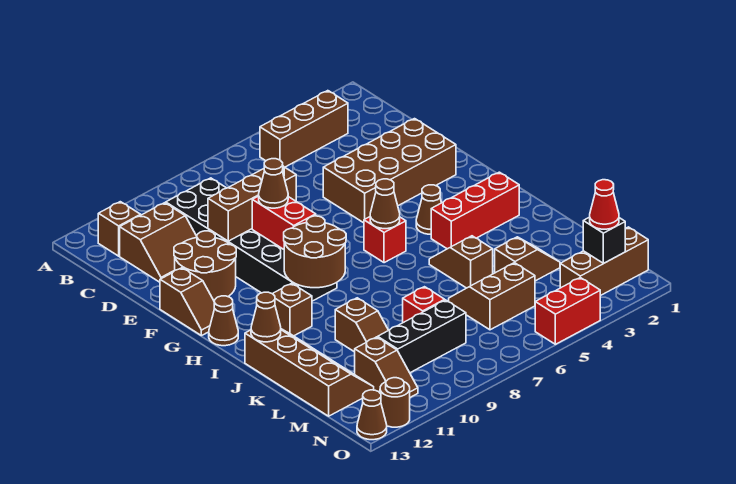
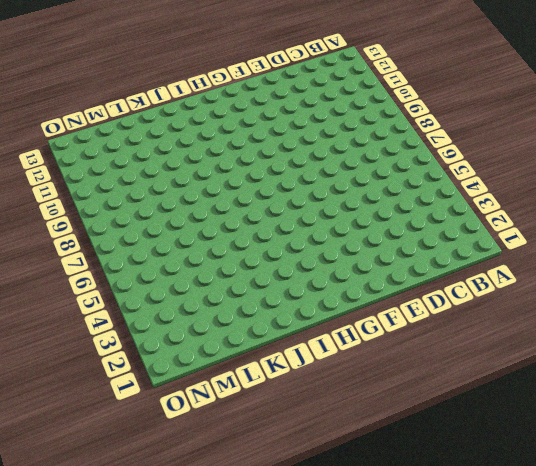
none -> brown 1x3 brick [260,91,348,167]
none -> brown 1x1 brick [98,202,141,256]
none -> black 2x6 brick [166,178,337,301]
none -> brown 2x2 slope [120,203,197,282]

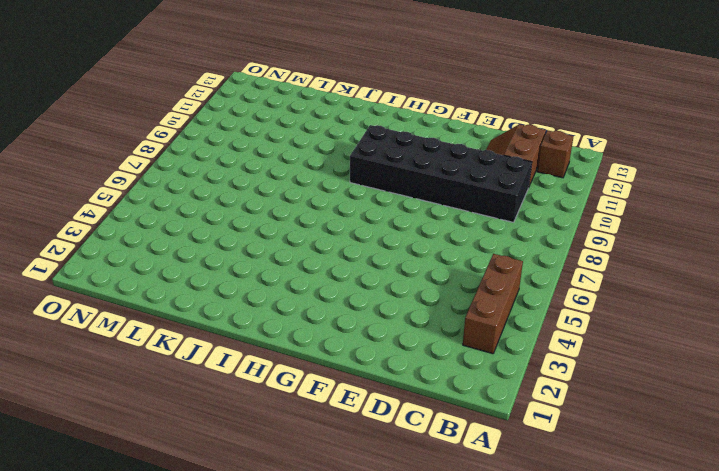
none -> brown 2x4 brick [323,119,456,223]
none -> brown 2x2 round brick [174,231,236,301]
none -> brown 1x2 slope [160,268,215,336]
none -> brown 1x1 cone [416,185,441,234]

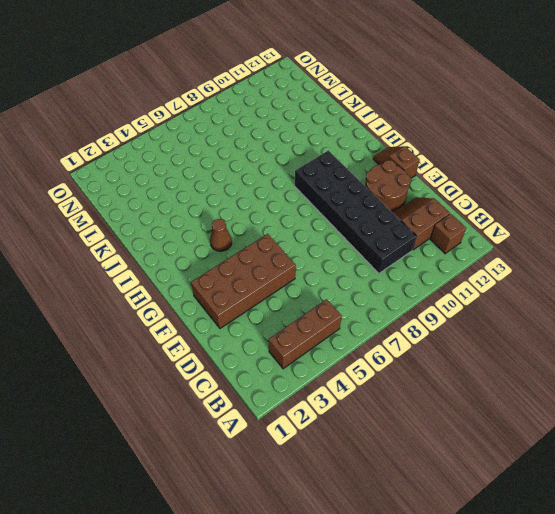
none -> red 1x1 brick [364,217,406,263]
none -> brown 1x1 cone [209,296,238,346]
none -> red 1x3 brick [431,172,519,249]
none -> brown 1x1 brick [273,283,312,336]

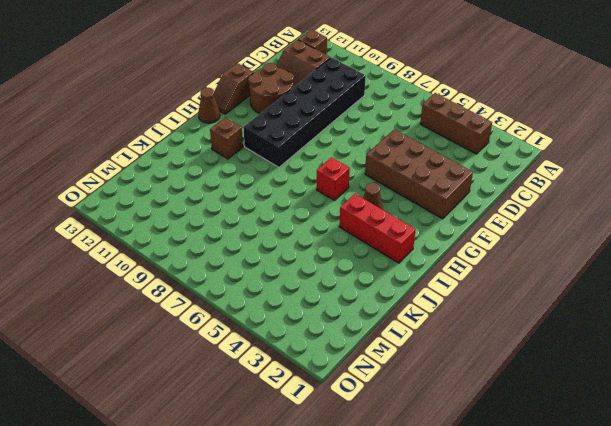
none -> brown 1x2 slope [429,236,493,288]
none -> brown 2x4 slope [245,329,374,416]
none -> brown 1x2 slope [335,298,388,352]
none -> brown 1x2 slope [495,237,560,281]

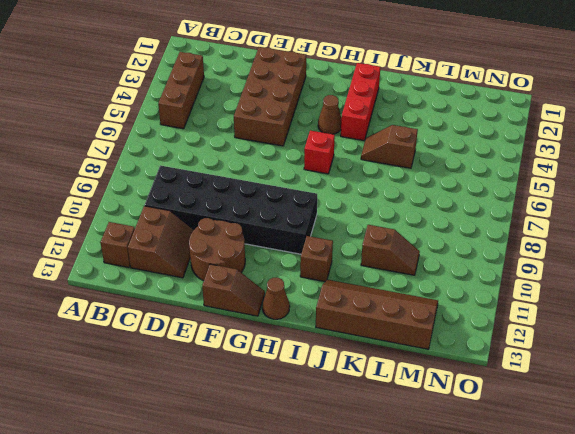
none -> brown 1x2 slope [495,237,560,281]
none -> brown 2x2 slope [449,263,535,330]
none -> red 1x1 brick [403,287,445,323]
none -> black 1x3 brick [378,300,466,373]

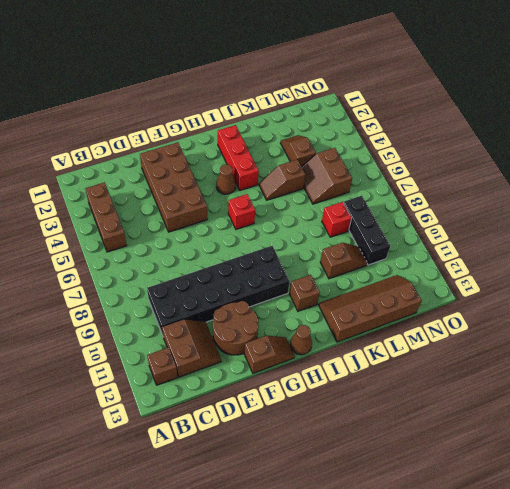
none -> brown 1x2 slope [355,337,418,397]
none -> brown 1x3 brick [560,227,648,296]
none -> red 1x2 brick [535,278,600,344]
none -> brown 1x1 round brick [380,378,410,427]

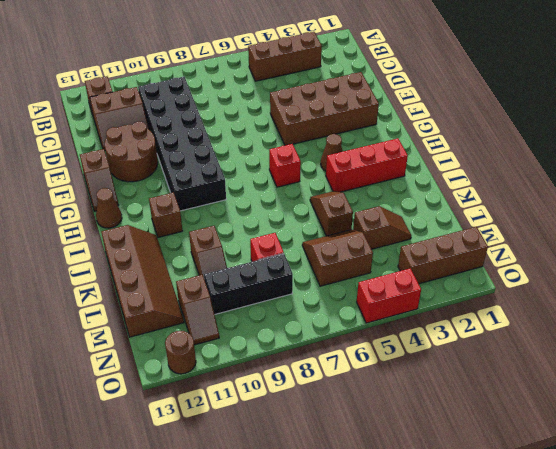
none -> brown 1x1 cone [357,390,387,440]
none -> brown 1x3 brick [208,166,296,241]
none -> red 1x2 brick [252,196,316,249]
none -> brown 1x1 cone [370,179,400,229]

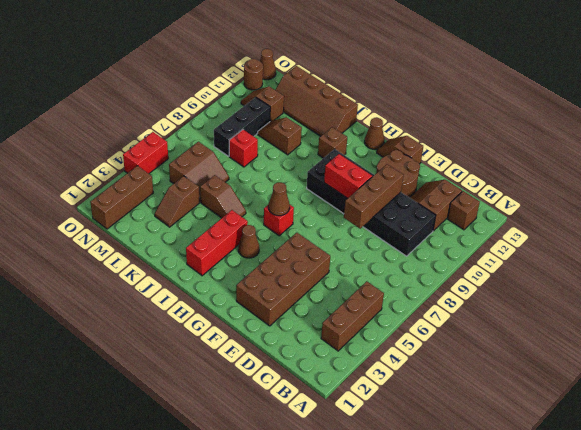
none -> brown 2x2 round brick [284,216,346,288]
none -> brown 1x1 cone [251,292,281,342]
none -> black 1x1 brick [583,217,625,264]
none -> brown 1x1 cone [259,159,288,208]

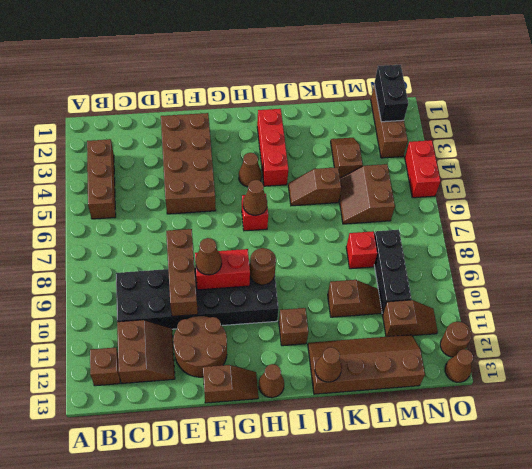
brown 1x1 round brick [250,248,276,285] -> brown 2x2 round brick [284,216,346,288]
black 1x2 brick [374,65,408,122] -> black 1x1 brick [583,217,625,264]
none -> red 1x1 cone [590,180,619,229]

